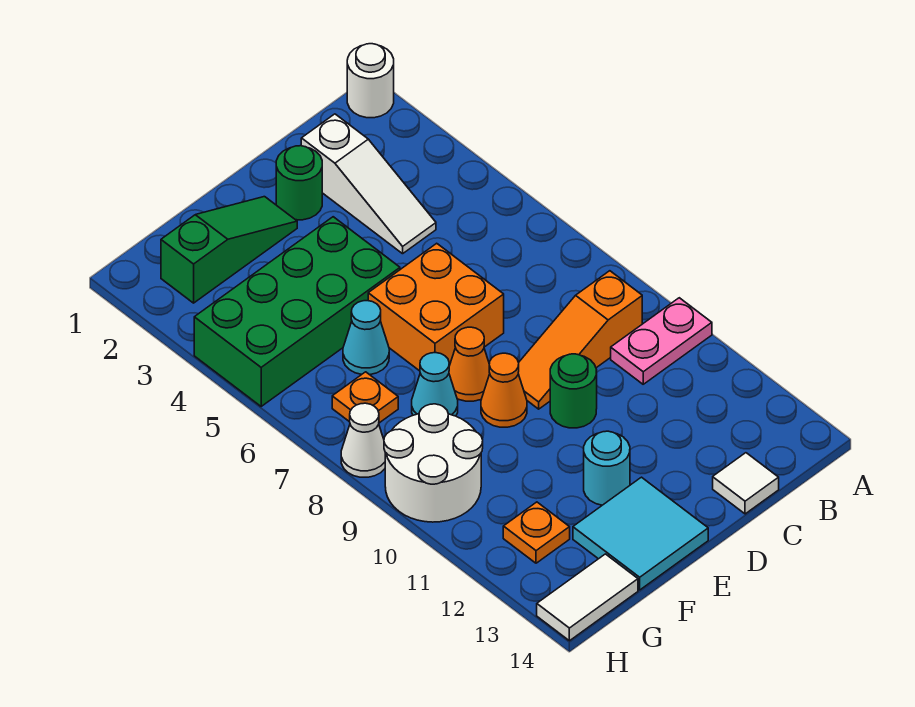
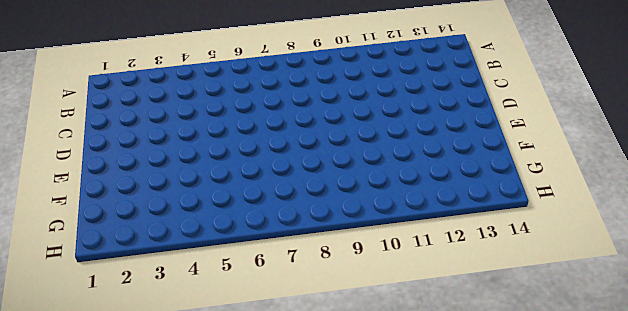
none -> white 1x1 round brick [347,44,394,118]
none -> pink 1x2 plate [611,298,712,384]
none -> orange 1x3 slope [518,271,642,409]

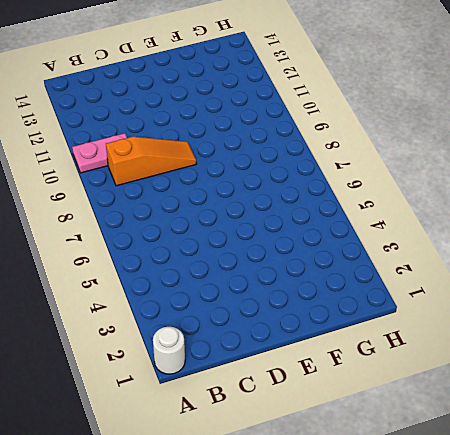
none -> white 1x3 slope [301,114,436,254]
none -> white 1x1 tile [713,453,779,514]
none -> green 1x1 round brick [276,146,322,220]

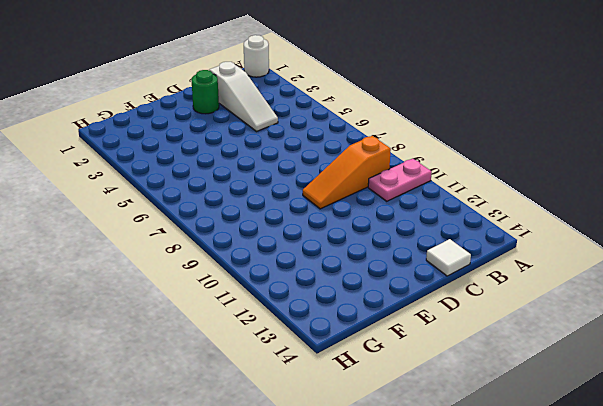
none -> orange 2x2 brick [368,243,504,371]
none -> green 1x1 round brick [550,354,597,428]
none -> green 1x3 slope [161,197,297,303]

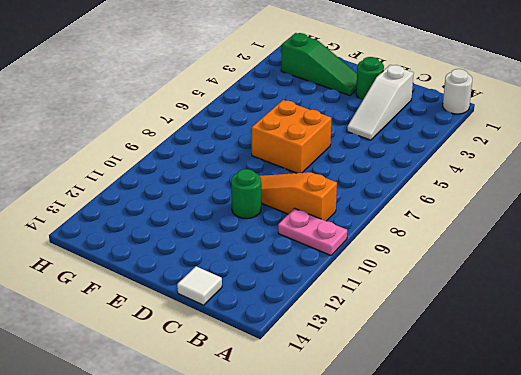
none -> green 2x4 brick [194,217,400,406]
none -> orange 1x1 cone [449,327,490,401]
none -> orange 1x1 cone [481,353,527,427]

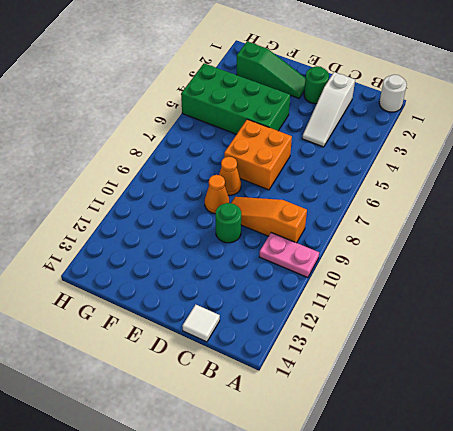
none -> cyan 1x1 round brick [584,431,630,505]
none -> cyan 2x2 tile [573,477,708,590]
none -> cyan 1x1 cone [343,301,389,375]

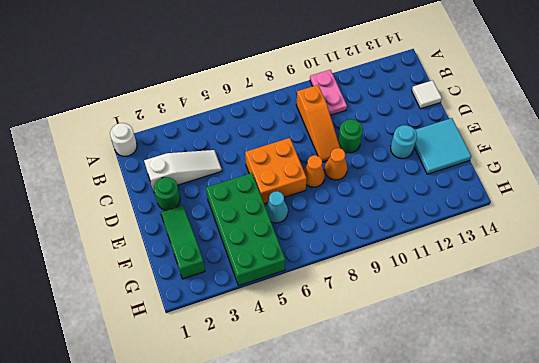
none -> cyan 1x1 cone [412,353,458,416]
none -> orange 1x1 plate [332,372,398,423]
none -> white 2x2 round brick [384,404,483,522]

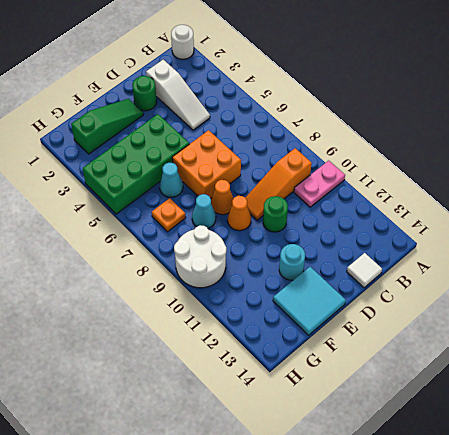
none -> orange 1x1 plate [503,502,570,563]
none -> white 1x2 tile [537,554,638,641]
none -> white 1x1 cone [341,403,385,477]

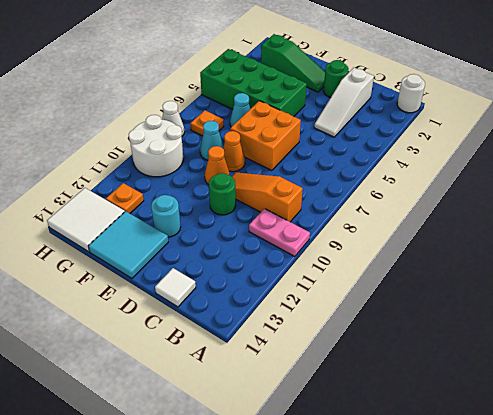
white 2x2 tile [47,188,125,252] -> white 1x2 tile [537,554,638,641]

